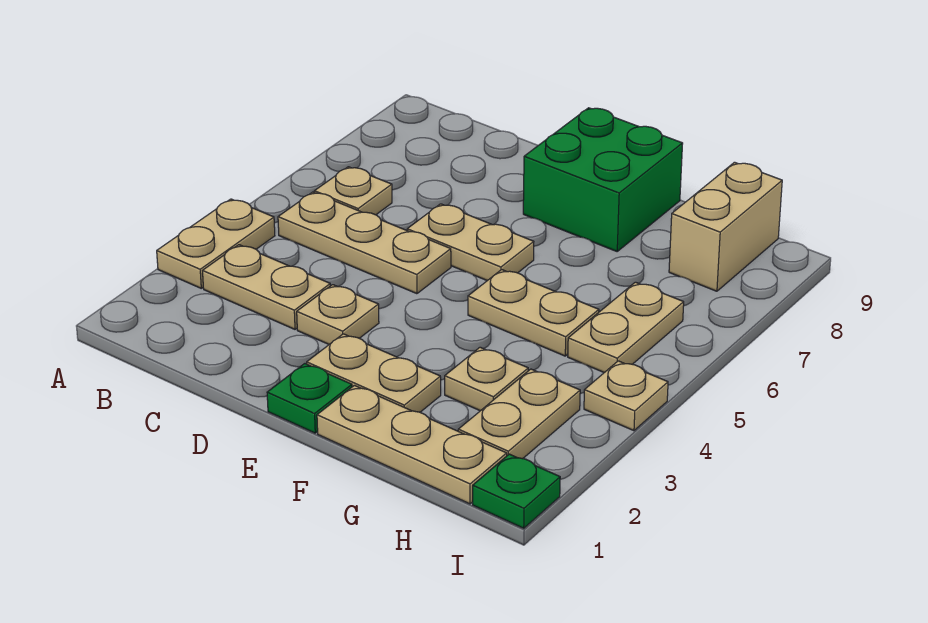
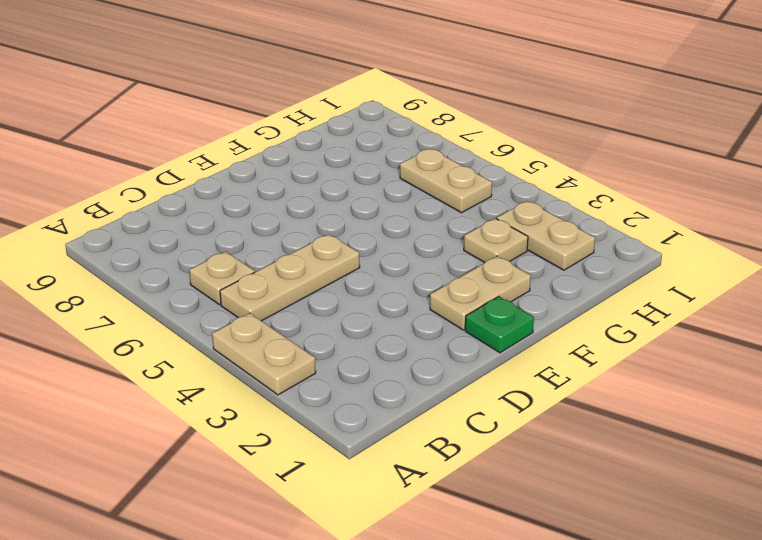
none -> tan 1x2 plate [203,245,330,329]
none -> tan 1x1 plate [297,285,379,344]
none -> tan 1x2 plate [407,204,534,281]

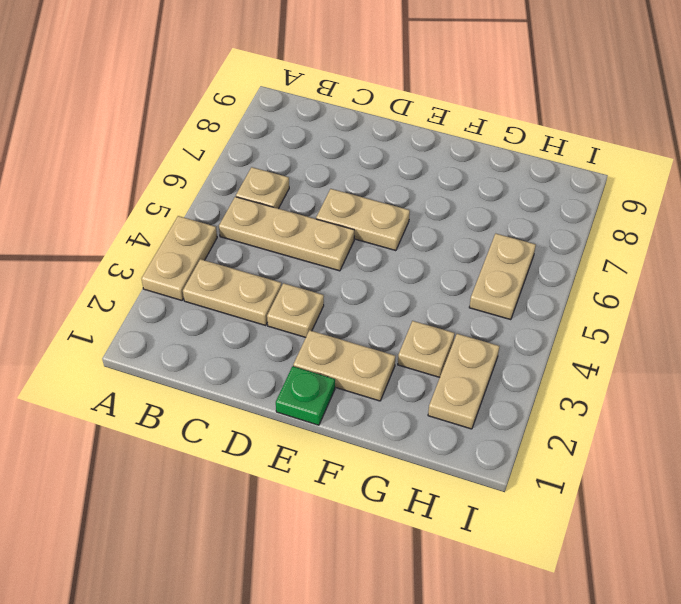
none -> green 2x2 brick [523,108,683,251]
none -> tan 1x3 plate [317,386,507,504]
none -> tan 1x2 plate [468,270,599,356]

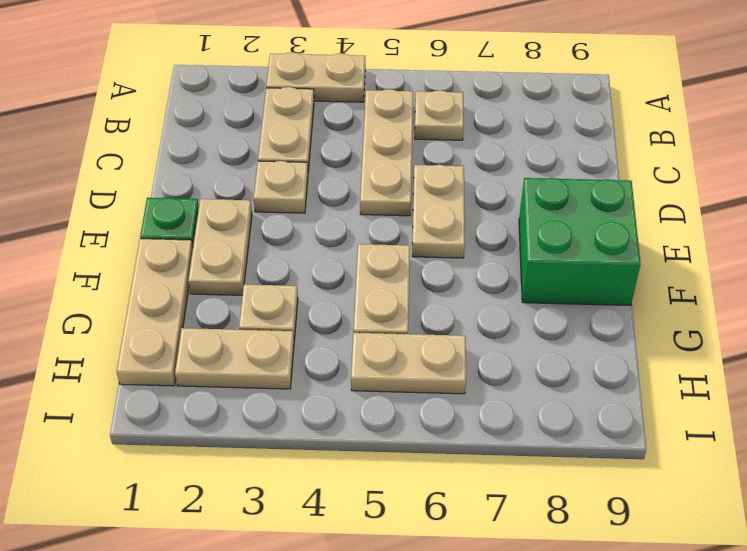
none -> tan 1x2 brick [669,162,782,291]
none -> green 1x1 plate [473,454,560,528]
none -> tan 1x1 plate [584,361,668,431]

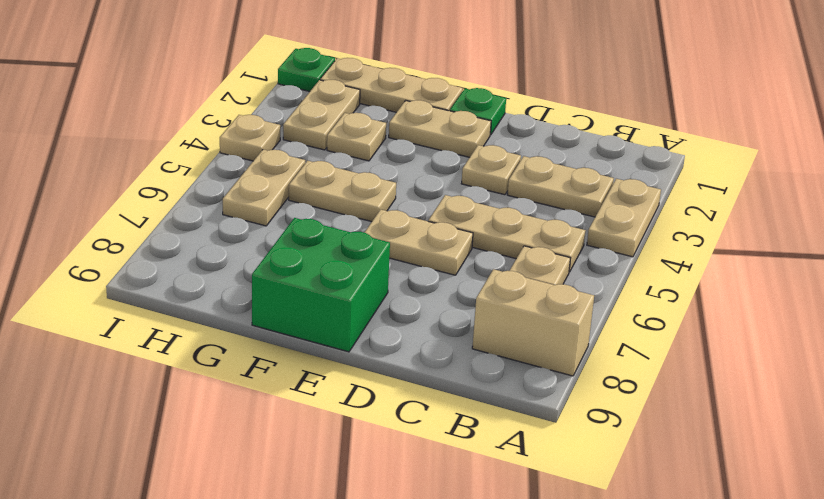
tan 1x2 brick [472,269,594,376] -> tan 1x2 brick turned to [669,162,782,291]

